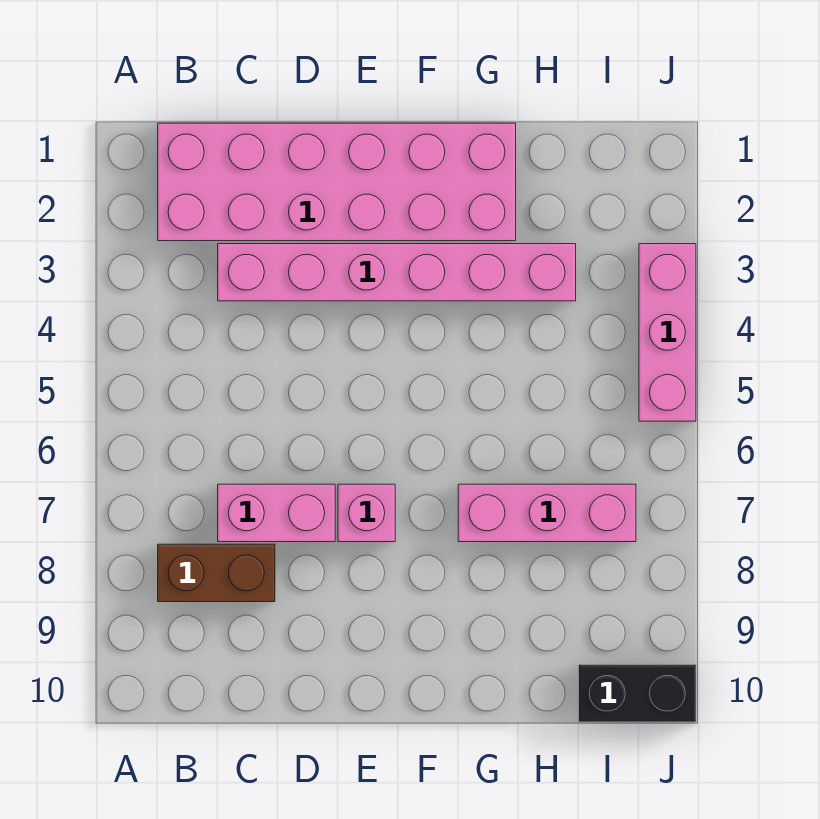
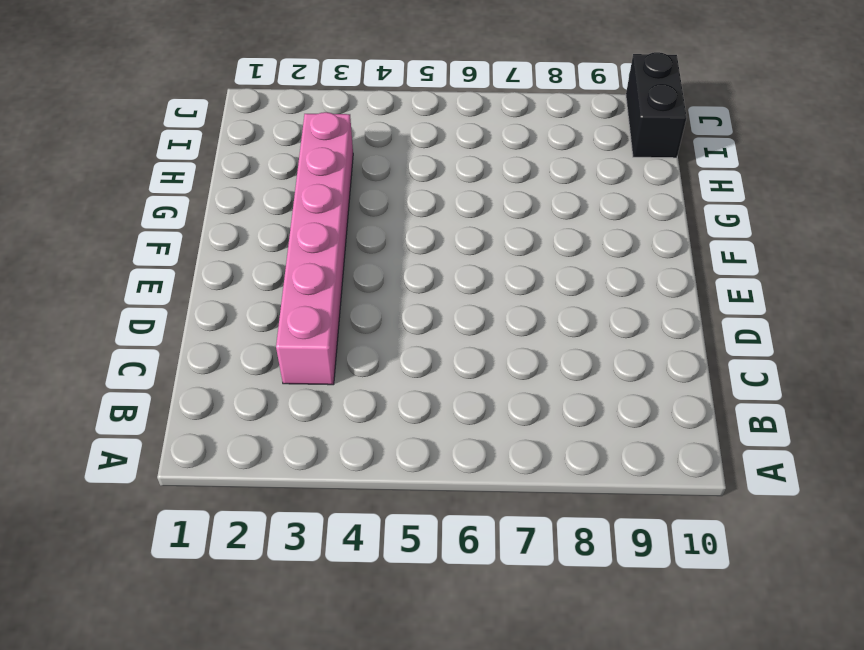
none -> pink 2x6 brick [158,123,516,241]
none -> brown 1x2 brick [158,544,275,602]

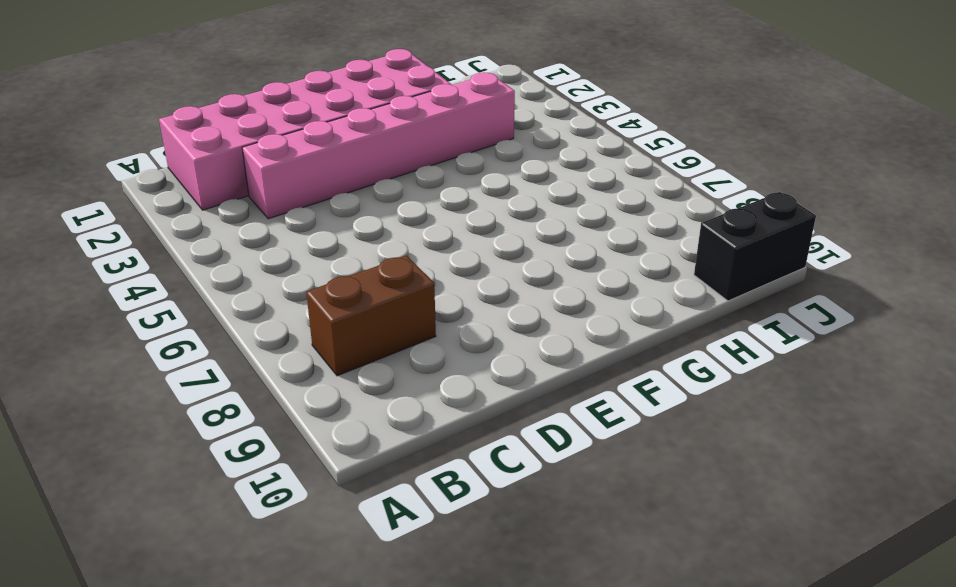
none -> pink 1x2 brick [218,484,335,542]
none -> pink 1x1 brick [338,484,395,542]

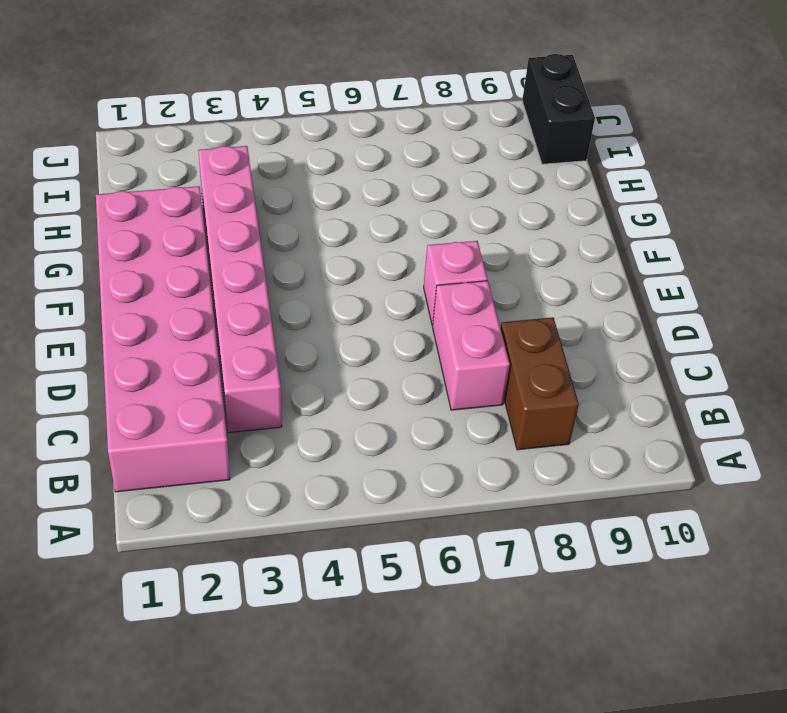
none -> pink 1x3 brick [458,484,636,542]
none -> pink 1x3 brick [639,244,696,421]

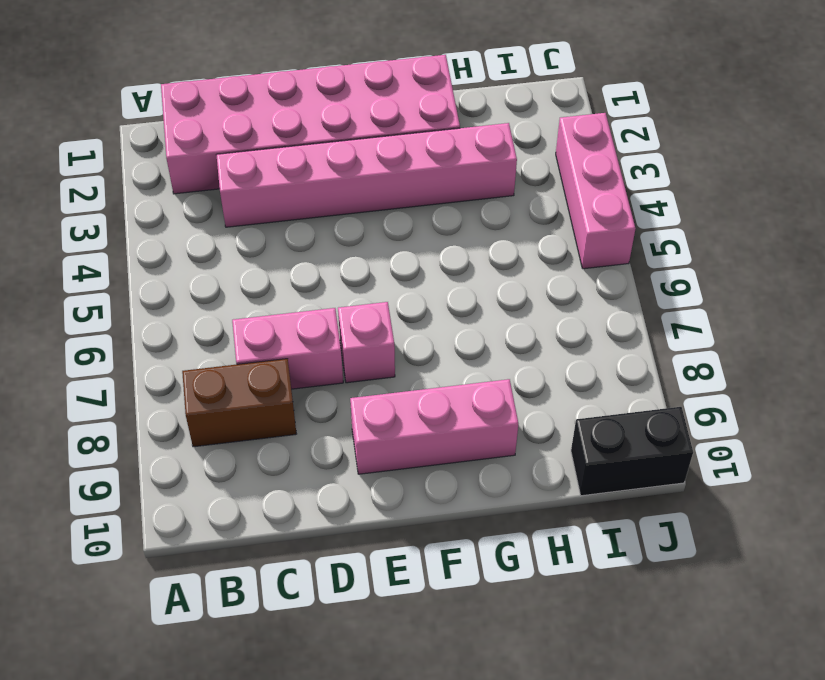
pink 1x3 brick [350,379,518,474] -> pink 1x3 brick moved to [458,484,636,542]

